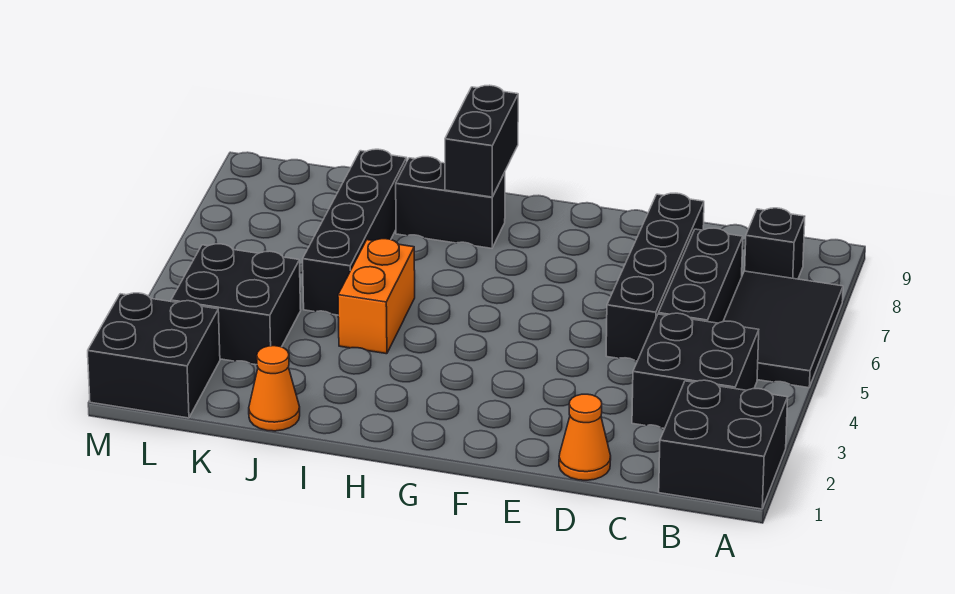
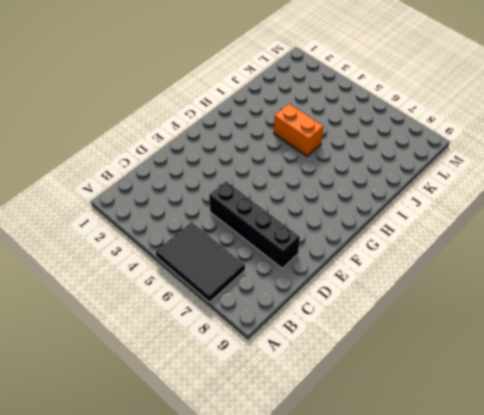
none -> black 2x2 brick [659,380,788,509]
none -> black 2x2 brick [632,313,759,429]
none -> black 1x1 brick [745,208,805,279]

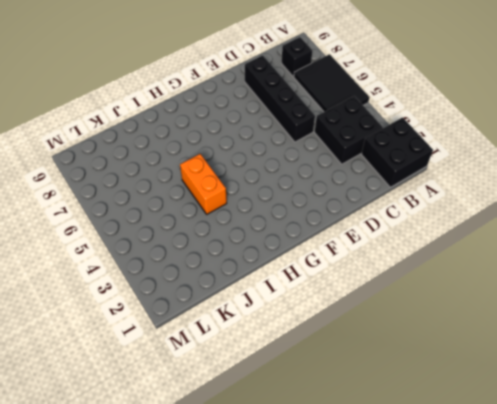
none -> black 1x3 brick [658,228,743,323]
none -> orange 1x1 cone [559,394,611,480]
none -> black 1x2 brick [396,157,505,248]

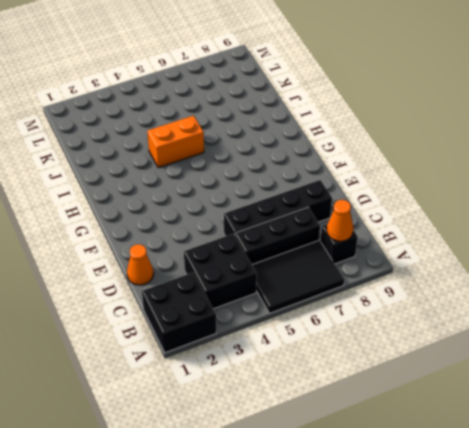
orange 1x1 cone [327,200,353,241] -> orange 1x1 cone moved to [249,346,300,431]
none -> black 1x2 brick [396,157,505,248]
none -> black 1x4 brick [303,149,407,315]
none -> black 2x2 brick [171,244,301,365]

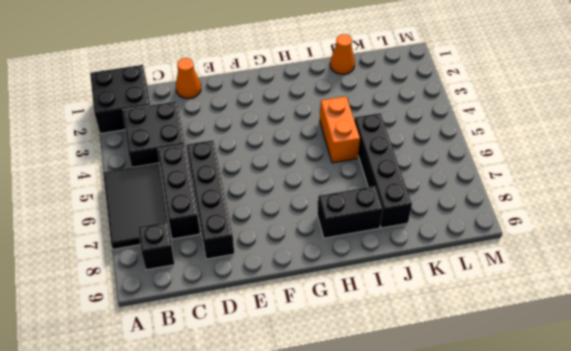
none -> black 2x2 brick [171,244,301,365]
none -> black 2x2 brick [88,293,220,418]
none -> black 1x2 brick [445,85,518,197]

